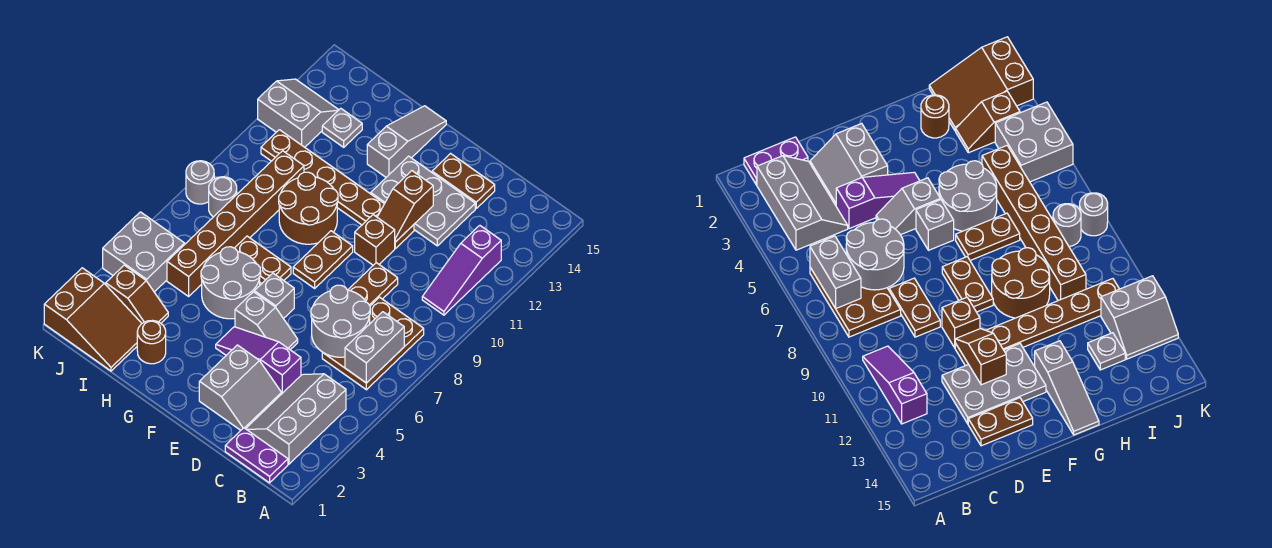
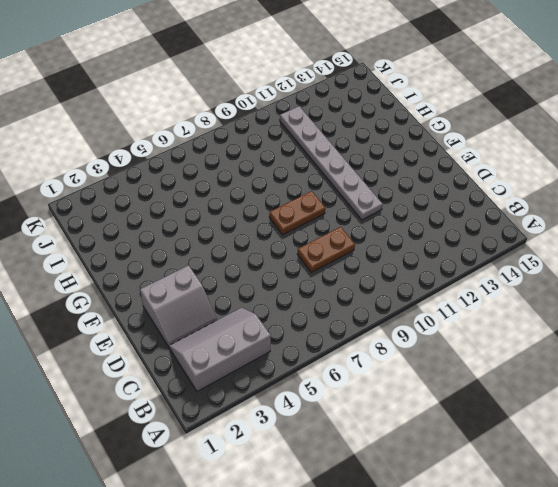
grey 1x6 plate [280,106,383,220] -> brown 1x6 plate [261,130,414,248]
none -> purple 1x2 plate [225,428,288,483]
none -> brown 2x3 plate [322,297,424,390]
none -> purple 1x3 slope [422,225,501,315]
none -> purple 1x3 slope [216,327,301,394]

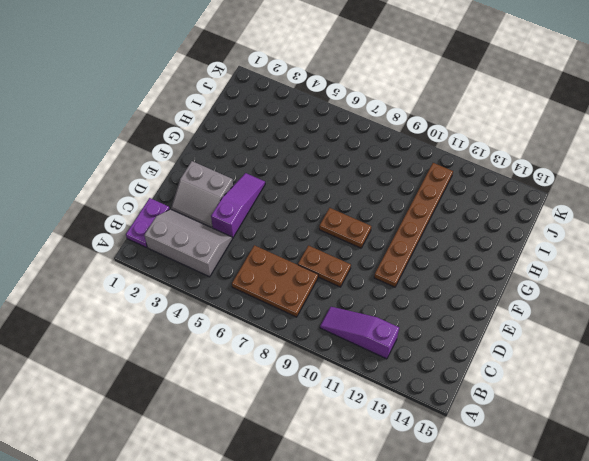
none -> grey 2x3 plate [371,156,475,246]
none -> brown 1x2 plate [432,154,495,208]
none -> grey 1x2 slope [235,292,298,350]
none -> brown 1x1 brick [355,215,395,265]

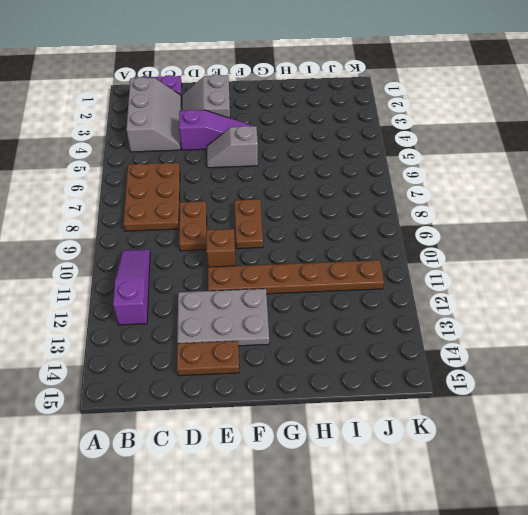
none -> grey 1x1 brick [254,273,294,319]
none -> grey 2x2 round brick [201,247,261,319]
none -> brown 1x2 plate [235,236,291,284]
none -> brown 2x2 round brick [279,172,338,244]

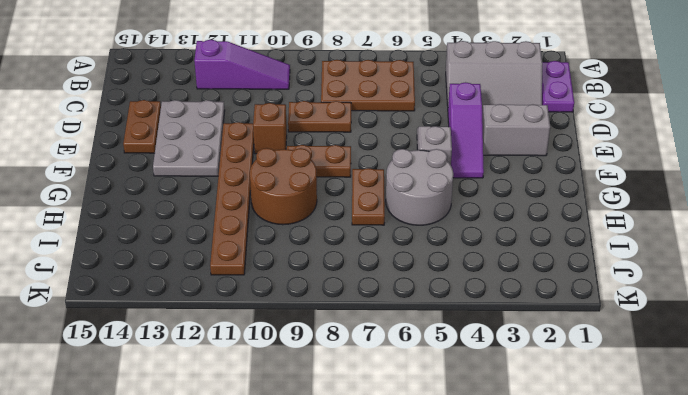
none -> grey 1x1 brick [254,273,294,319]
none -> grey 1x3 slope [367,106,446,177]
none -> brown 1x1 round brick [137,320,166,364]
none -> brown 2x3 slope [44,268,142,371]

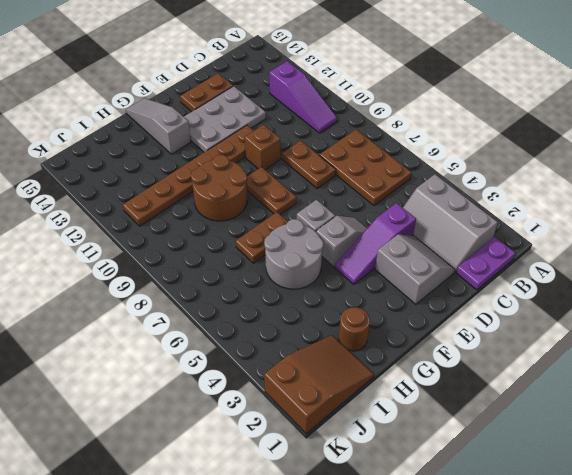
none -> brown 1x2 slope [106,265,168,323]
none -> brown 1x6 brick [167,151,304,296]
none -> grey 1x1 plate [322,108,362,147]
none -> grey 2x2 brick [103,212,185,292]

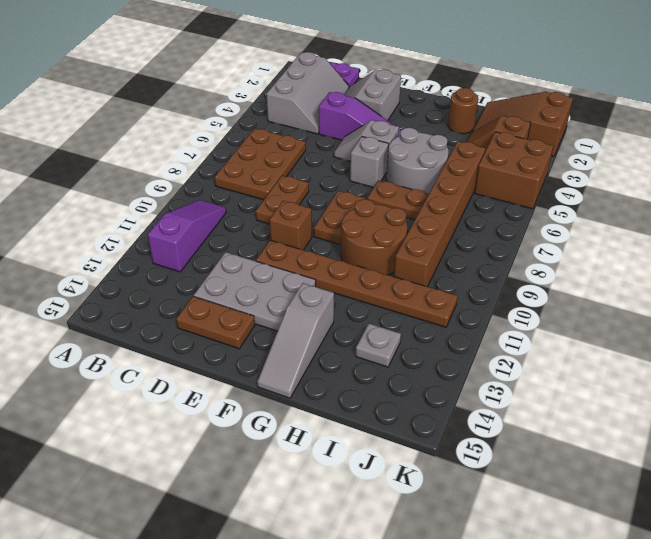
brown 2x2 brick [475,132,553,209] -> grey 2x2 brick [103,212,185,292]
none -> grey 1x1 round brick [209,177,237,217]
none -> grey 2x2 slope [258,79,339,147]
none -> grey 1x1 round brick [186,161,214,204]
none -> grey 1x2 brick [345,312,404,383]

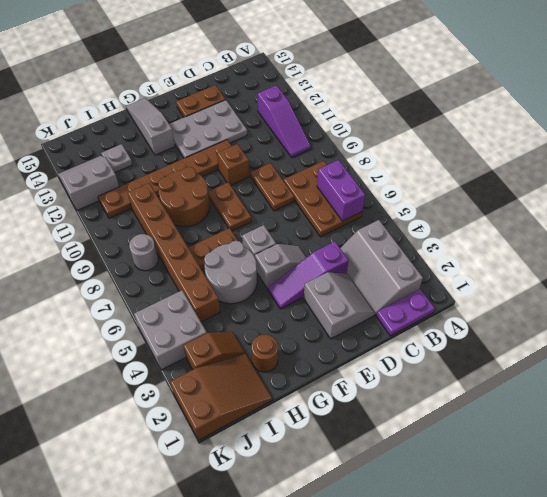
purple 1x2 brick [317,160,365,221] -> grey 1x2 brick [345,312,404,383]
none -> grey 1x1 round brick [186,161,214,204]
none -> grey 2x2 round brick [311,285,370,357]
none -> brown 1x2 slope [377,171,433,242]

